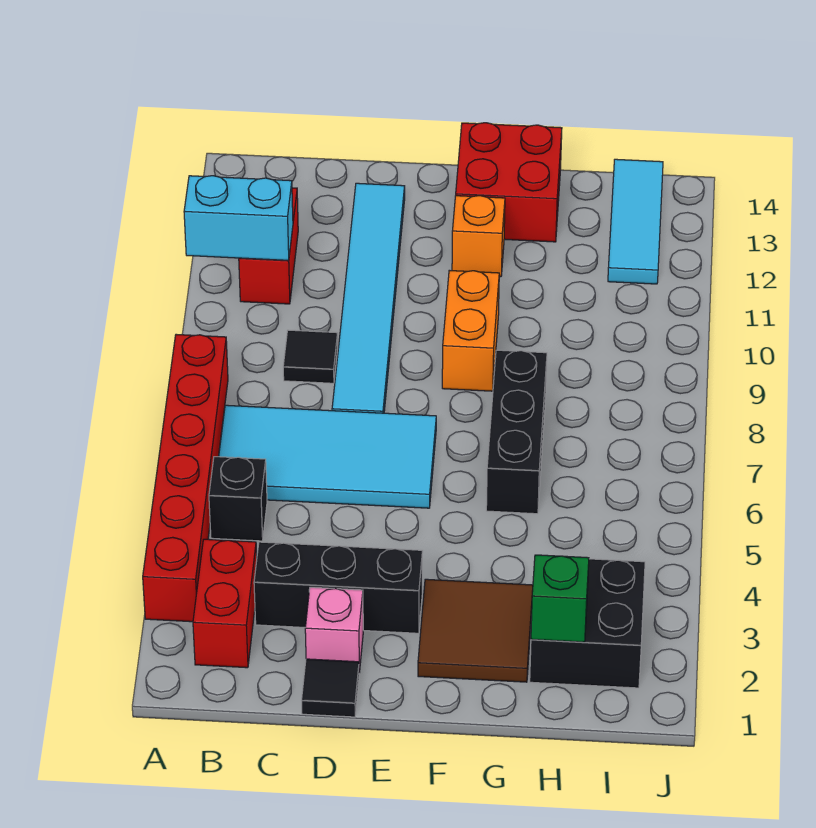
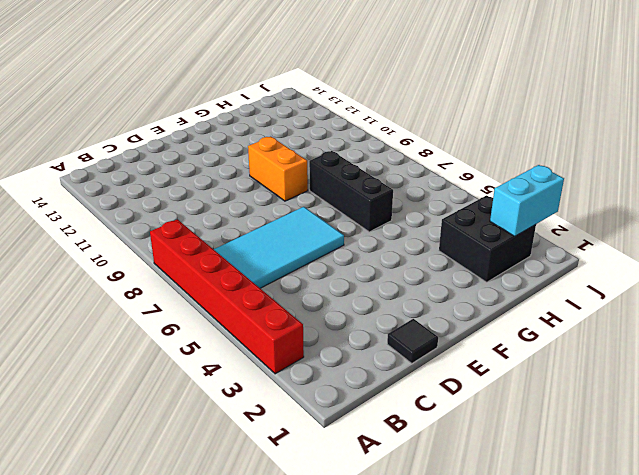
cyan 1x2 brick [490,165,564,236] -> cyan 1x2 brick moved to [184,176,293,260]
none -> red 1x2 brick [193,539,257,668]
none -> black 1x1 brick [209,456,267,541]
none -> red 1x2 brick [239,188,298,304]

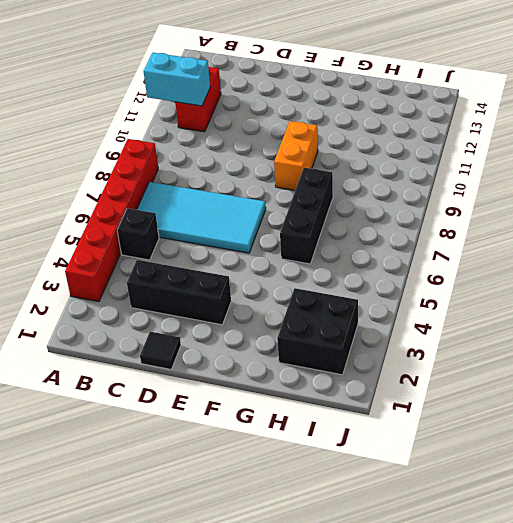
none -> red 1x2 brick [193,539,257,668]
none -> black 1x1 tile [283,330,338,383]
none -> pink 1x1 brick [305,587,363,673]

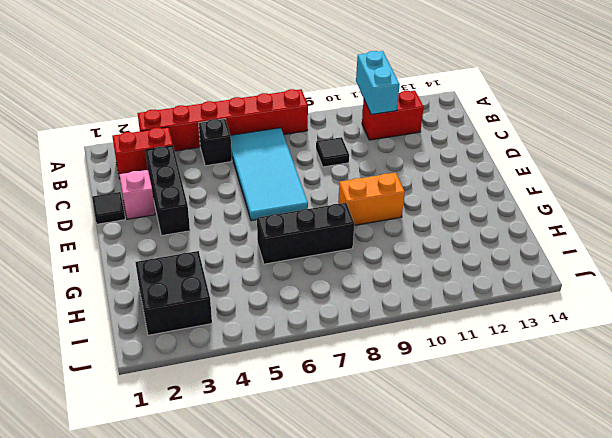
none -> cyan 1x6 tile [332,183,405,413]
none -> brown 2x2 tile [418,579,533,682]
none -> orange 1x1 brick [452,196,505,277]

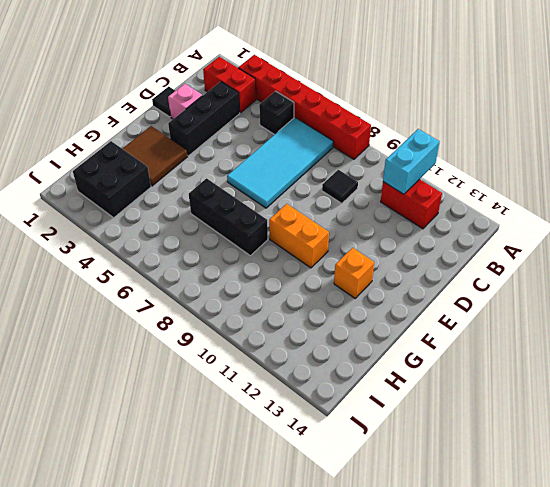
none -> cyan 1x6 tile [332,183,405,413]
none -> red 2x2 brick [456,123,562,242]
none -> cyan 1x3 tile [608,159,663,284]

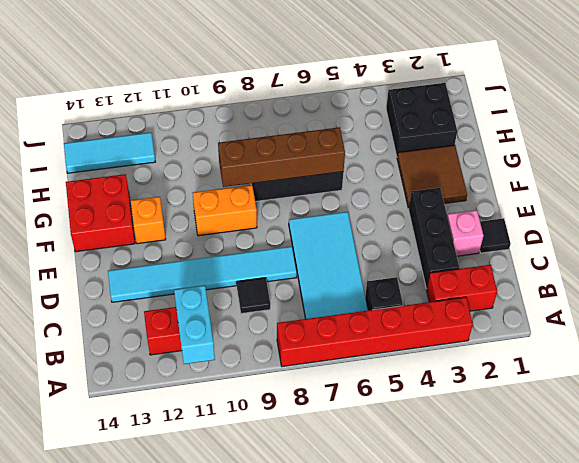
brown 1x4 brick [218,127,345,187] -> none
none -> green 1x1 brick [531,555,589,642]

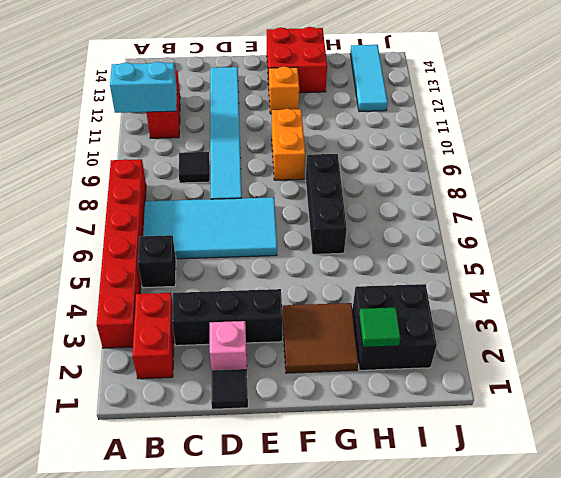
green 1x1 tile [359,308,401,347] -> green 1x1 brick [531,555,589,642]

